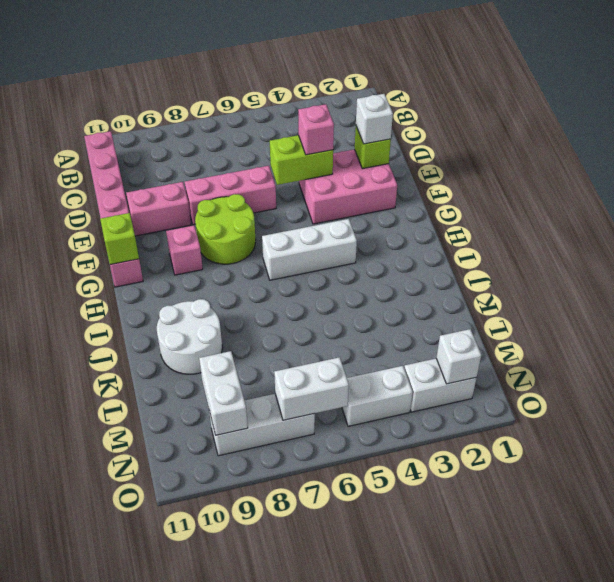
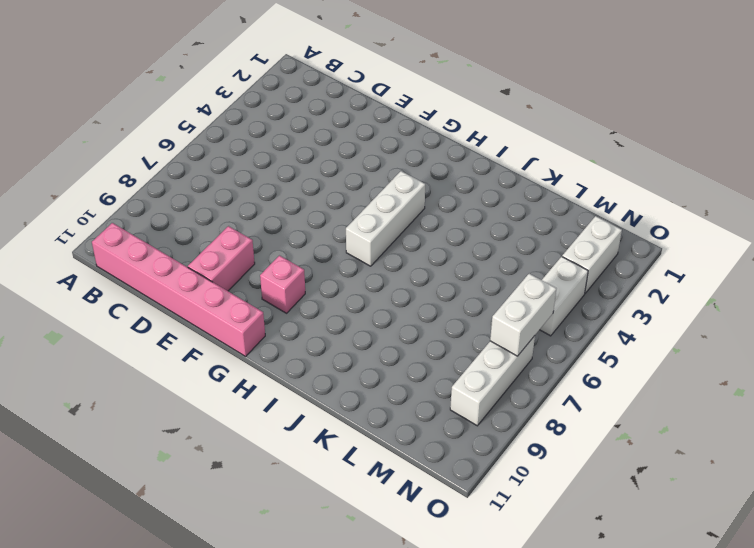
none -> pink 2x3 brick [299,149,397,224]
none -> pink 1x3 brick [185,166,276,225]
none -> lime 2x2 round brick [195,194,256,264]

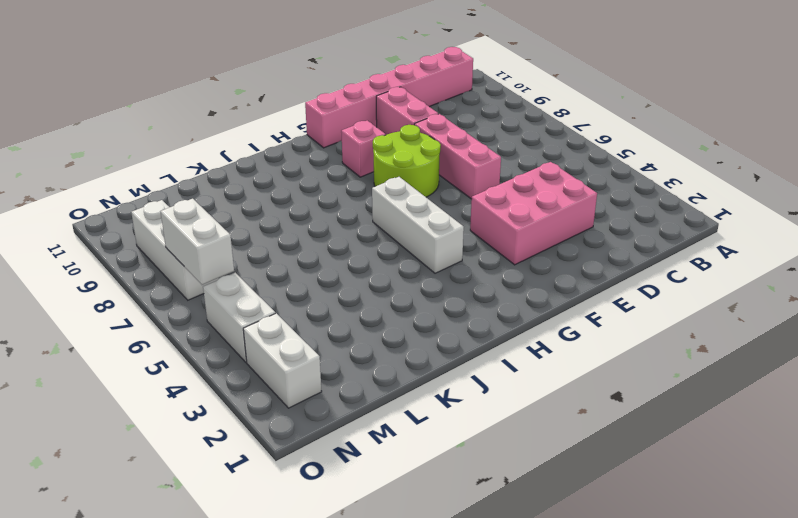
pink 2x3 brick [470,162,597,265] -> pink 2x3 brick turned to [299,149,397,224]
none -> white 2x2 round brick [157,299,222,374]
none -> lime 1x1 brick [355,127,391,169]
none -> lime 1x2 brick [270,135,333,185]

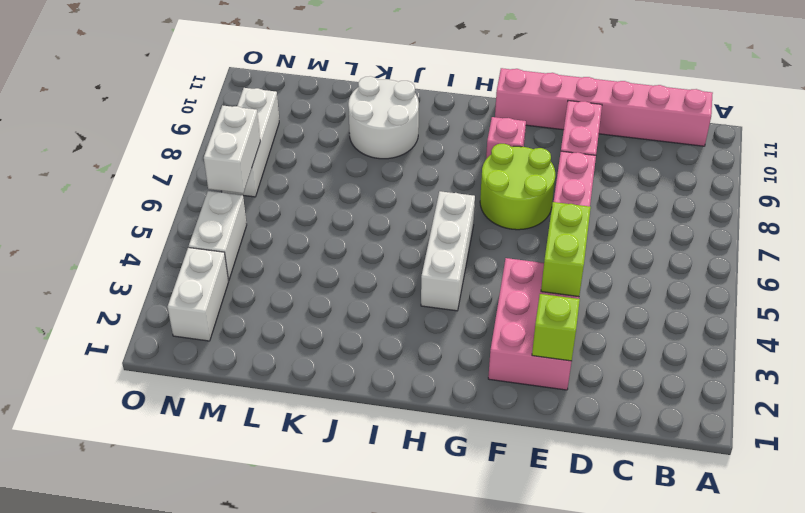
none -> lime 1x1 brick [100,213,139,265]
none -> white 1x2 brick [199,351,248,435]
none -> white 1x1 brick [436,329,481,384]

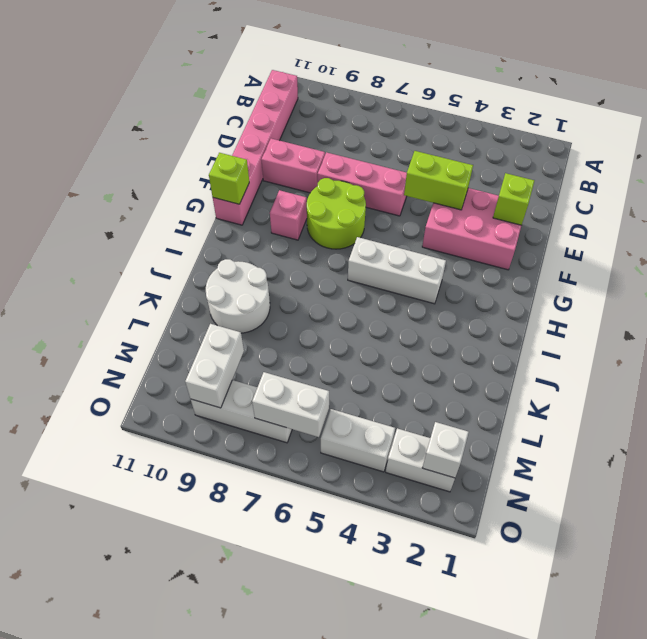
none -> white 1x1 brick [356,94,393,144]
none -> pink 1x1 brick [298,104,334,155]

